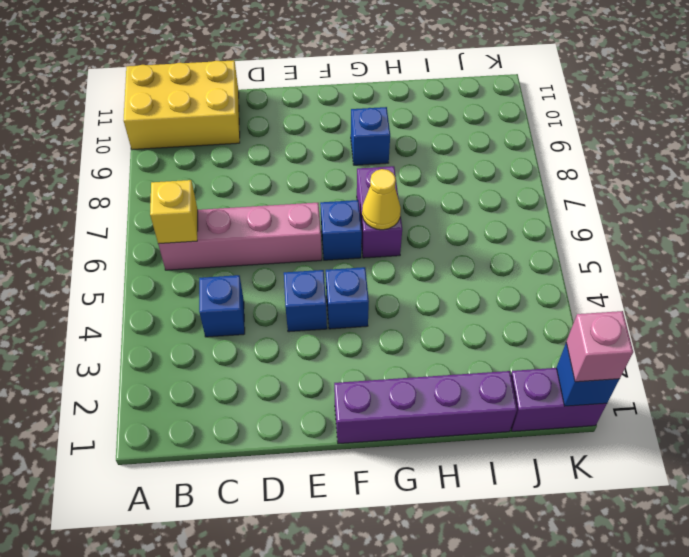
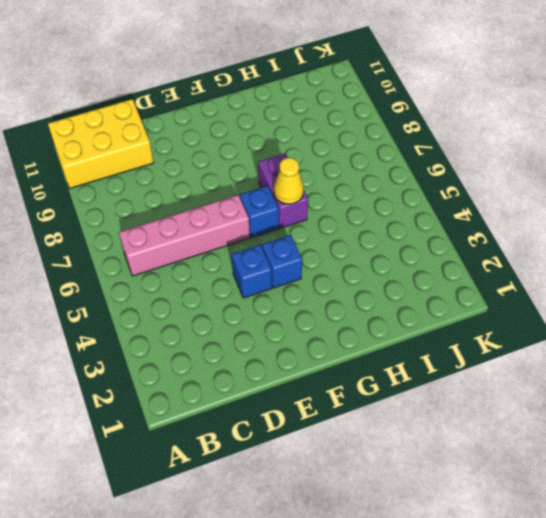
none -> blue 1x1 brick [199,275,245,337]
none -> purple 1x4 brick [334,371,517,444]
none -> blue 1x1 brick [351,107,390,165]

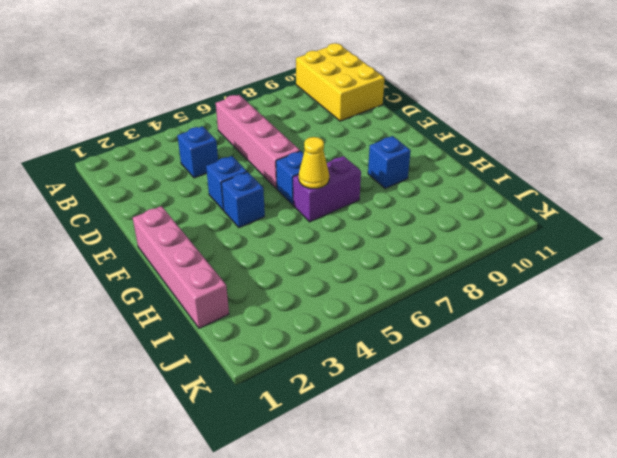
pink 1x4 brick [133,206,229,328] -> purple 1x4 brick [334,371,517,444]
none -> purple 1x2 brick [511,368,607,431]
none -> yellow 1x1 brick [150,180,198,244]
none -> blue 1x1 brick [556,343,619,406]

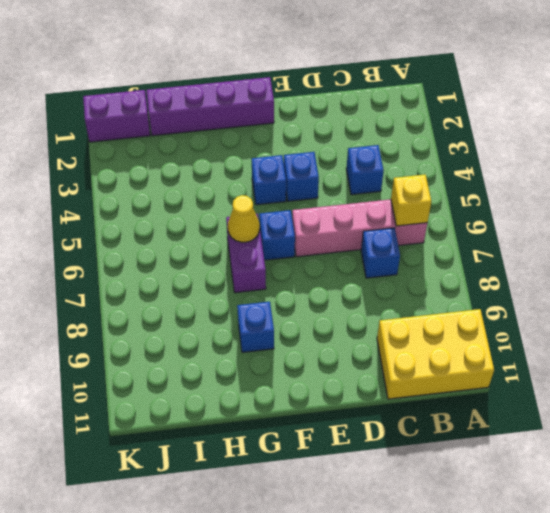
blue 1x1 brick [361,228,400,278] -> blue 1x1 brick moved to [556,343,619,406]
none -> pink 1x1 brick [566,311,633,382]

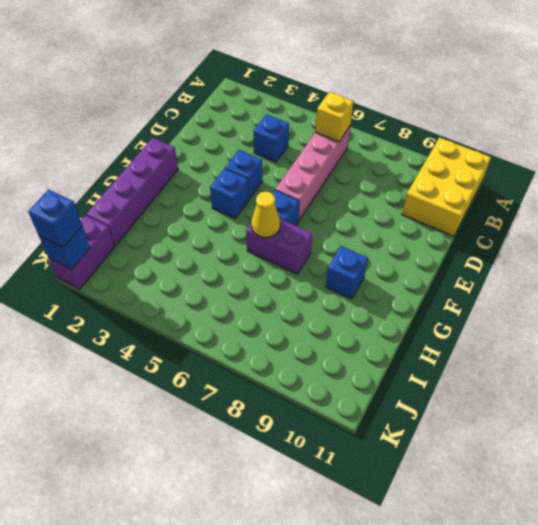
blue 1x1 brick [28,190,82,247] -> pink 1x1 brick [566,311,633,382]

